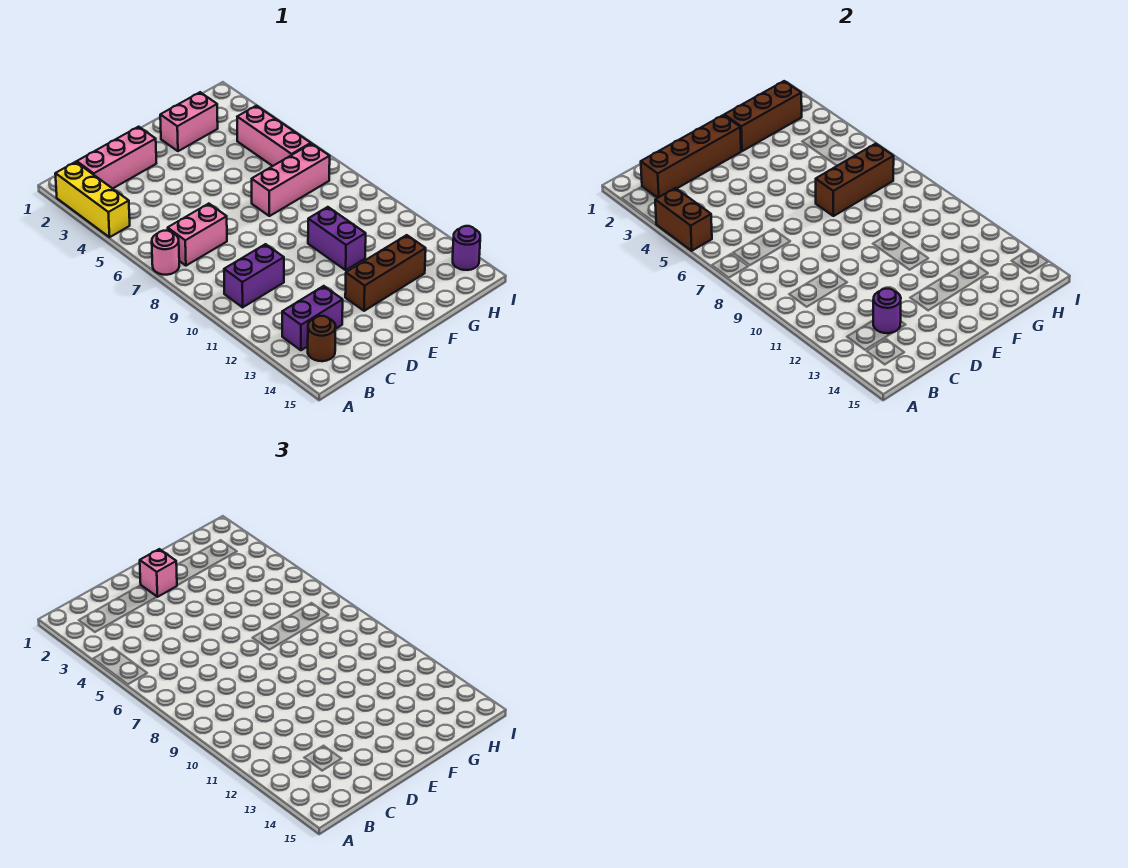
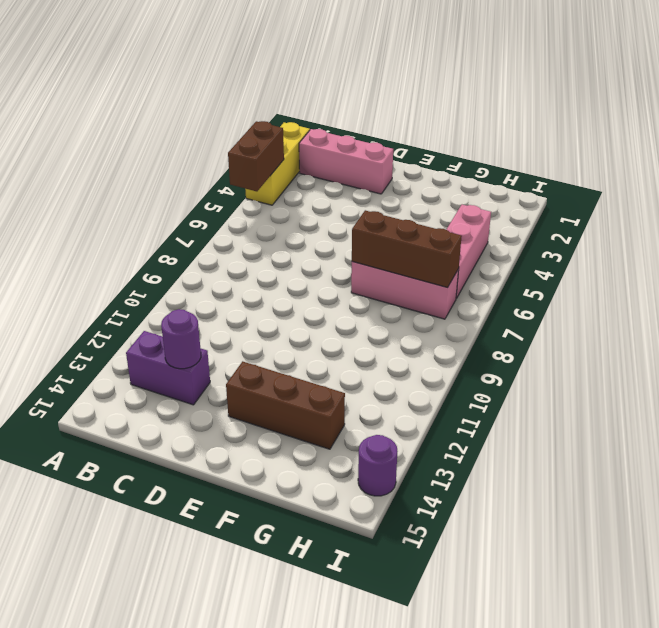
none -> pink 1x1 round brick [152,230,179,275]
none -> pink 1x2 brick [168,204,227,266]
none -> purple 1x2 brick [224,244,284,307]

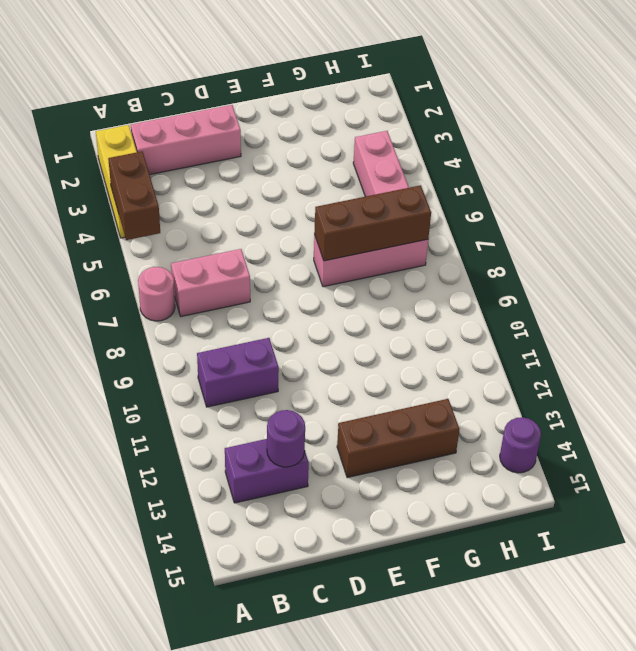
none -> brown 1x1 round brick [308,316,336,361]
none -> pink 1x2 brick [160,92,218,151]
none -> purple 1x2 brick [308,207,366,270]

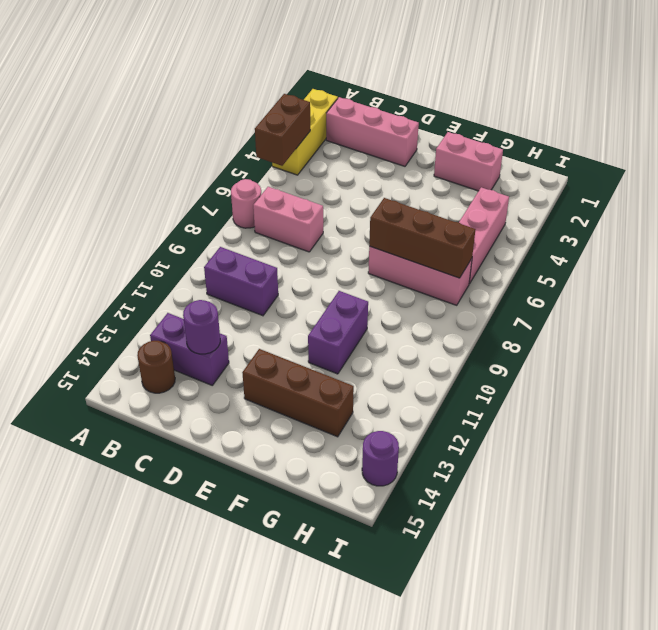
none -> brown 1x4 brick [641,115,741,198]
none -> brown 1x3 brick [724,81,802,151]
none -> pink 1x1 brick [140,549,177,597]

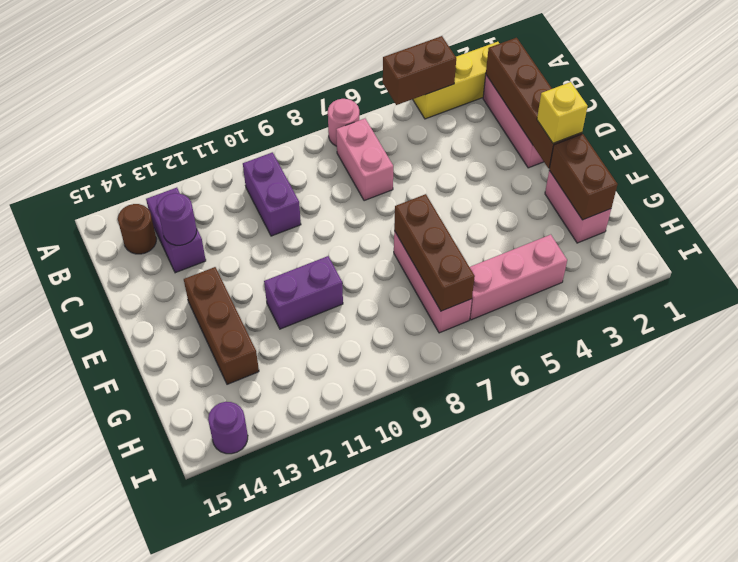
yellow 1x1 brick [537,82,588,143] -> pink 1x1 brick [140,549,177,597]
brown 1x2 brick [549,134,618,220] -> brown 1x3 brick [724,81,802,151]

